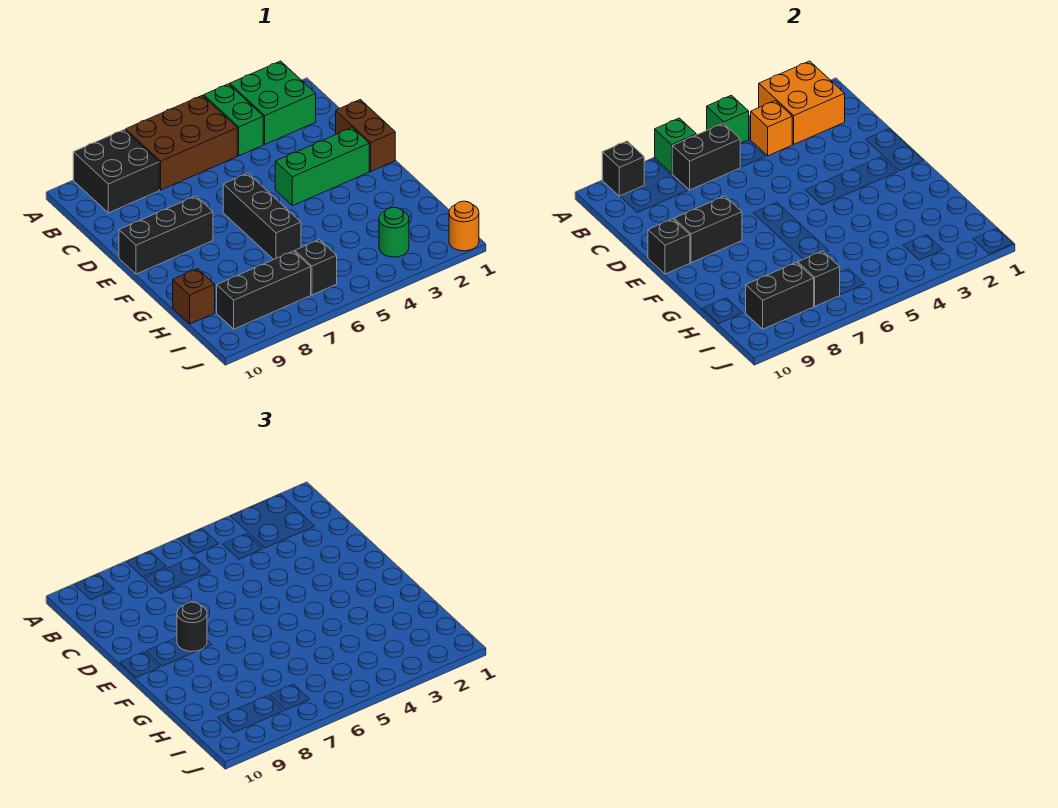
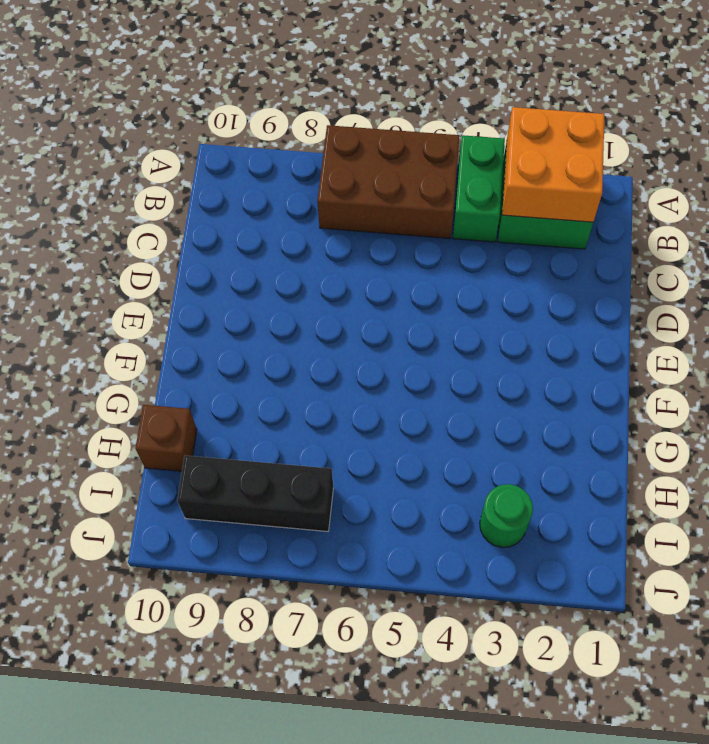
none -> black 2x2 brick [73,130,159,213]
none -> brown 1x2 brick [336,100,395,171]
none -> green 1x3 brick [275,128,369,206]

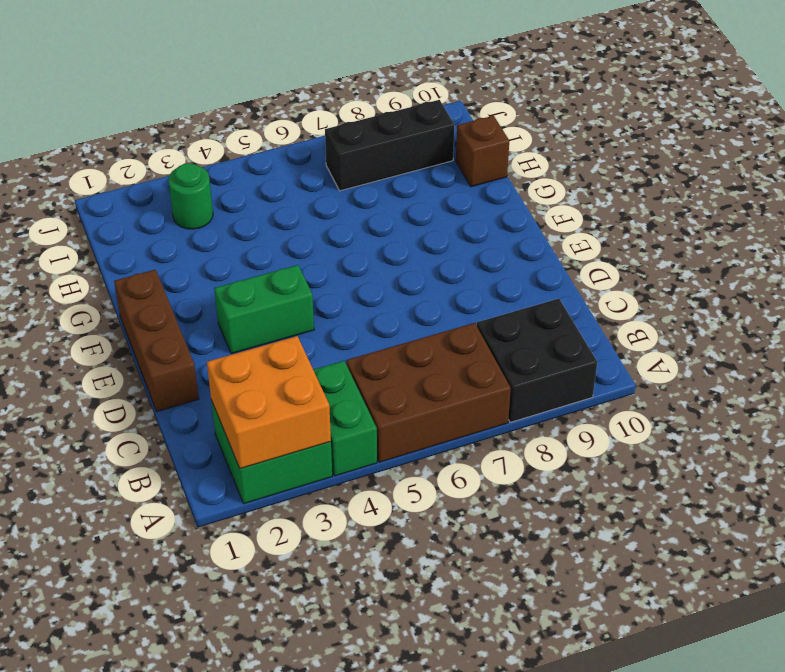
brown 1x3 brick [114,270,199,411] -> brown 1x2 brick [336,100,395,171]
green 1x2 brick [214,265,314,354] -> green 1x3 brick [275,128,369,206]
none -> black 1x3 brick [223,173,301,260]
none -> black 1x3 brick [119,196,213,274]
none -> black 1x1 brick [295,240,337,295]

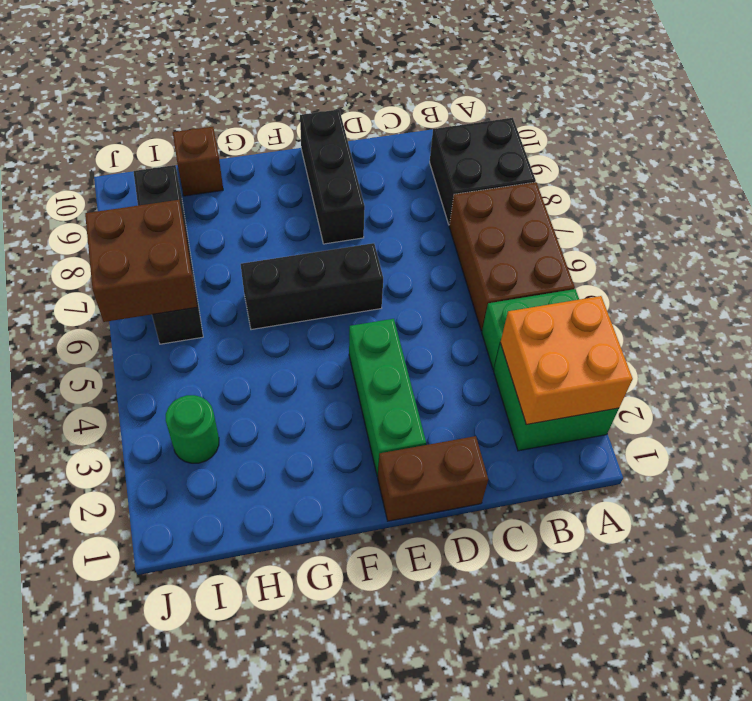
brown 2x2 brick [85,200,197,322] -> black 1x1 brick [798,251,840,306]
none -> orange 1x1 round brick [449,201,479,251]
none -> green 1x1 brick [707,95,749,143]
none -> green 1x1 brick [655,118,696,173]

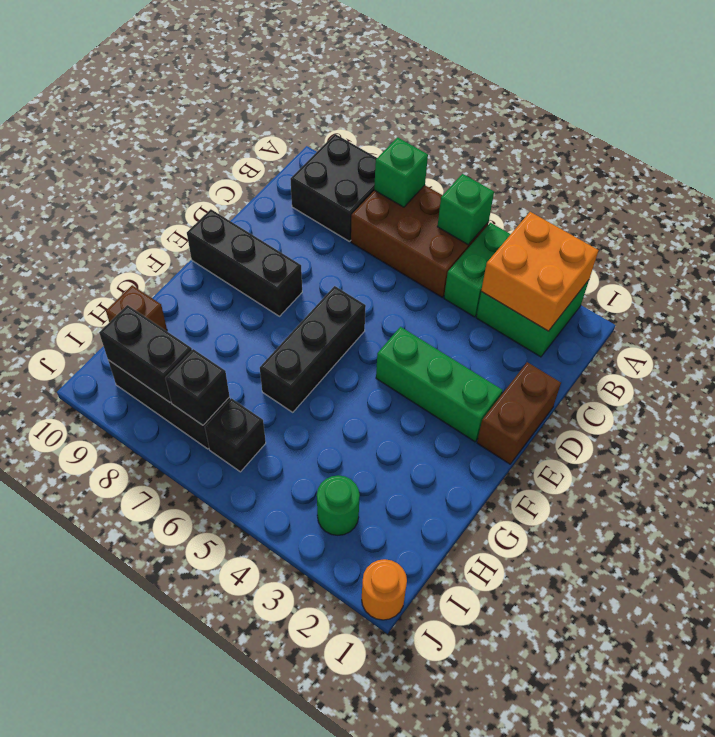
none -> black 1x1 brick [602,141,644,196]
none -> orange 1x1 brick [750,101,792,156]
none -> black 1x2 brick [672,123,740,190]

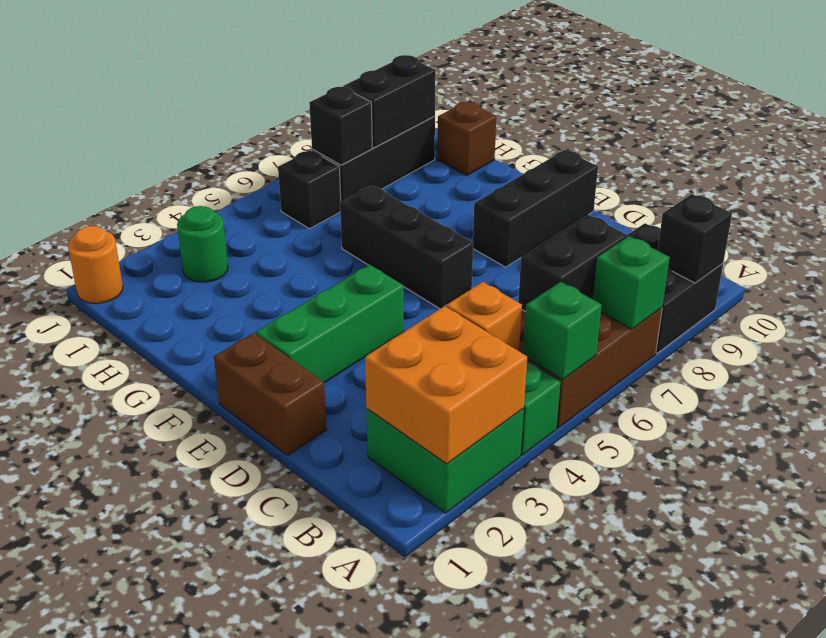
none -> black 1x2 brick [674,196,742,263]
none -> black 1x1 brick [648,219,690,274]
none -> black 1x1 round brick [177,602,207,652]

